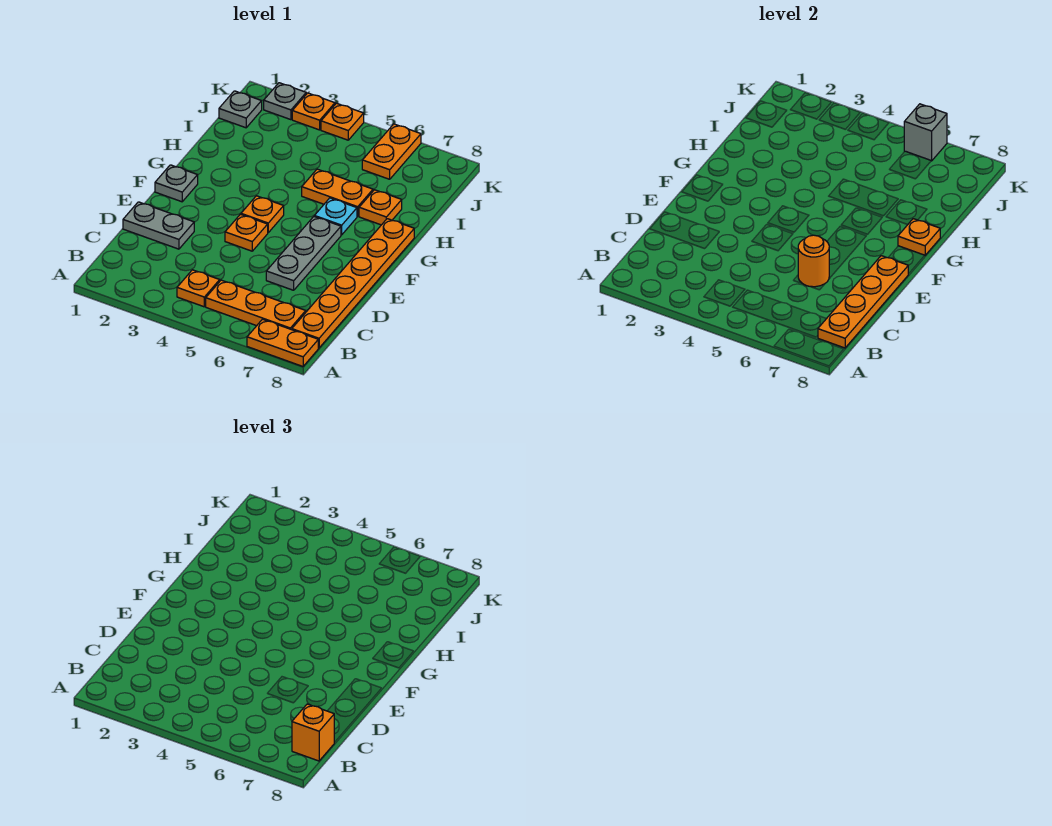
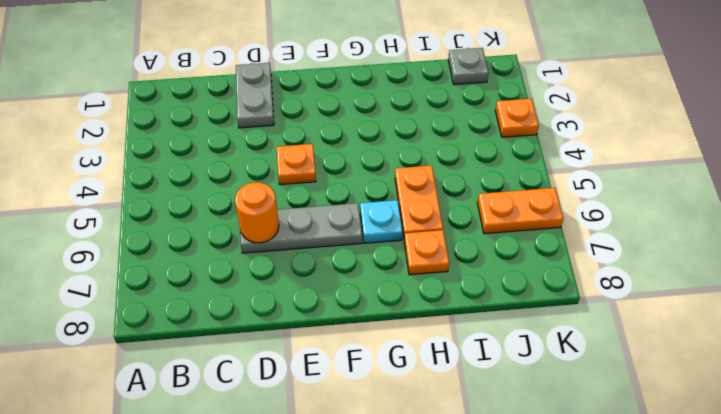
none -> orange 1x2 plate [247,319,318,366]
none -> orange 1x1 plate [177,270,220,307]
none -> orange 1x3 plate [206,280,306,330]

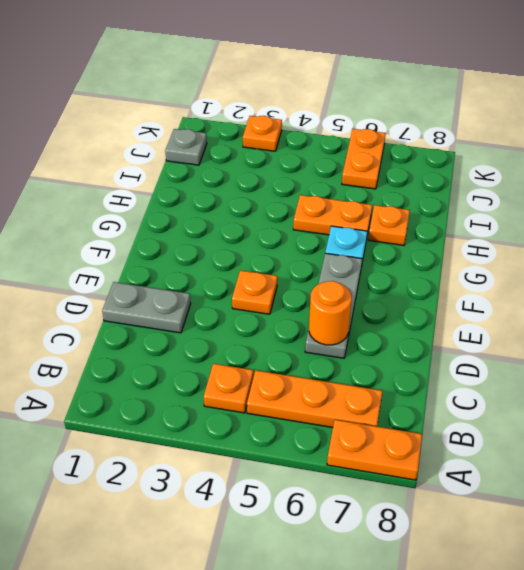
none -> orange 1x6 plate [292,219,414,348]
none -> grey 1x1 plate [155,165,198,202]
none -> orange 1x1 plate [241,196,284,232]

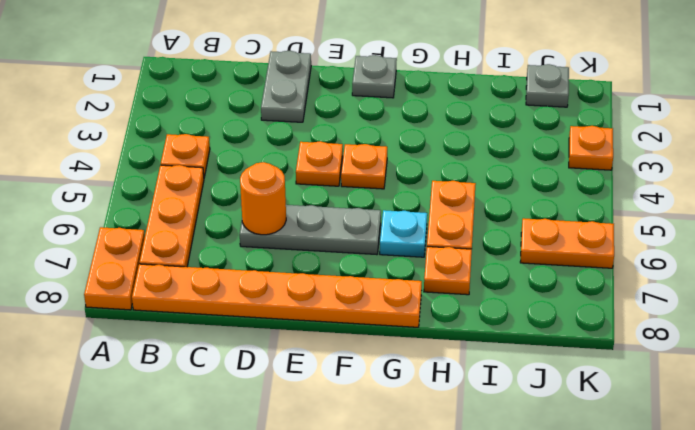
none -> grey 1x1 plate [264,83,306,120]
none -> orange 1x1 plate [321,103,364,140]
none -> orange 1x4 plate [818,256,908,348]

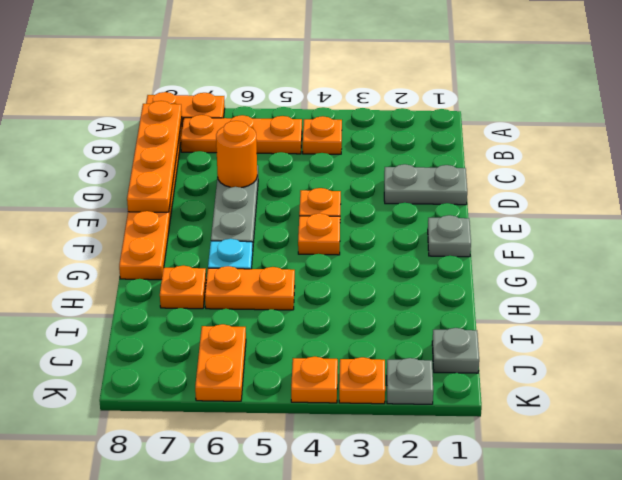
none -> orange 1x1 plate [898,219,940,255]
none -> grey 1x1 brick [904,104,947,161]
none -> orange 1x1 brick [292,704,334,761]

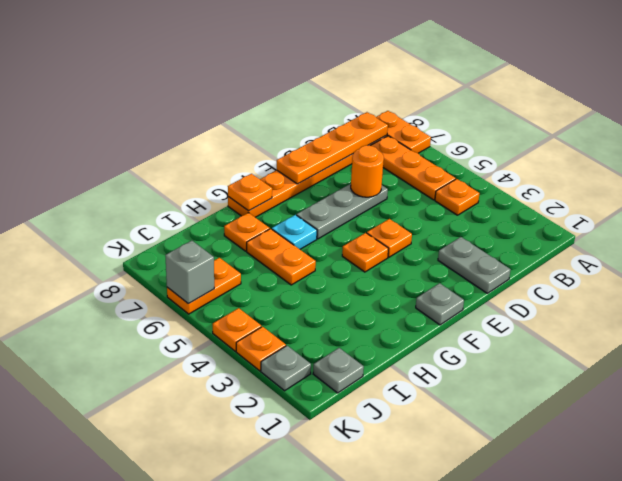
none -> orange 1x1 brick [292,704,334,761]

